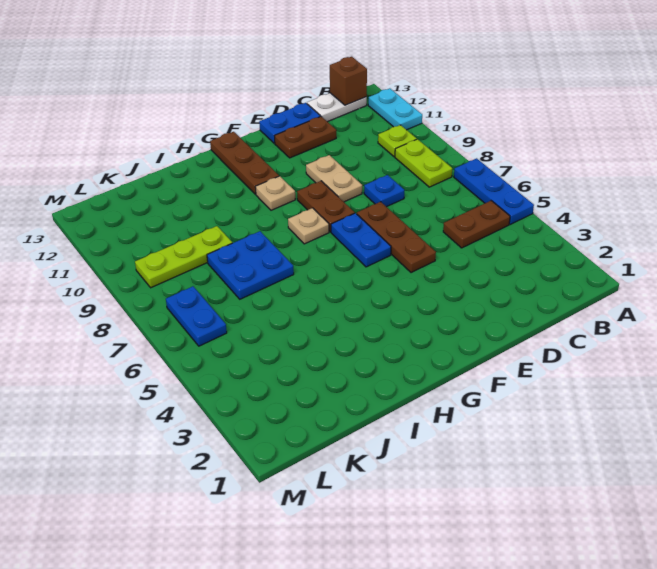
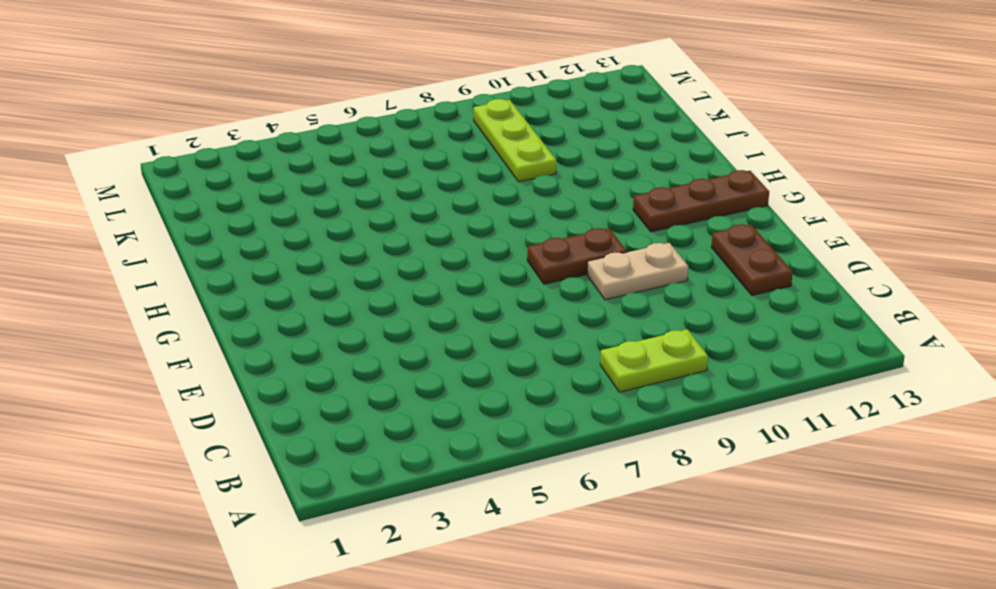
none -> blue 1x3 plate [454,158,534,224]
none -> cyan 1x2 plate [368,88,422,130]
none -> brown 1x2 plate [443,201,510,248]

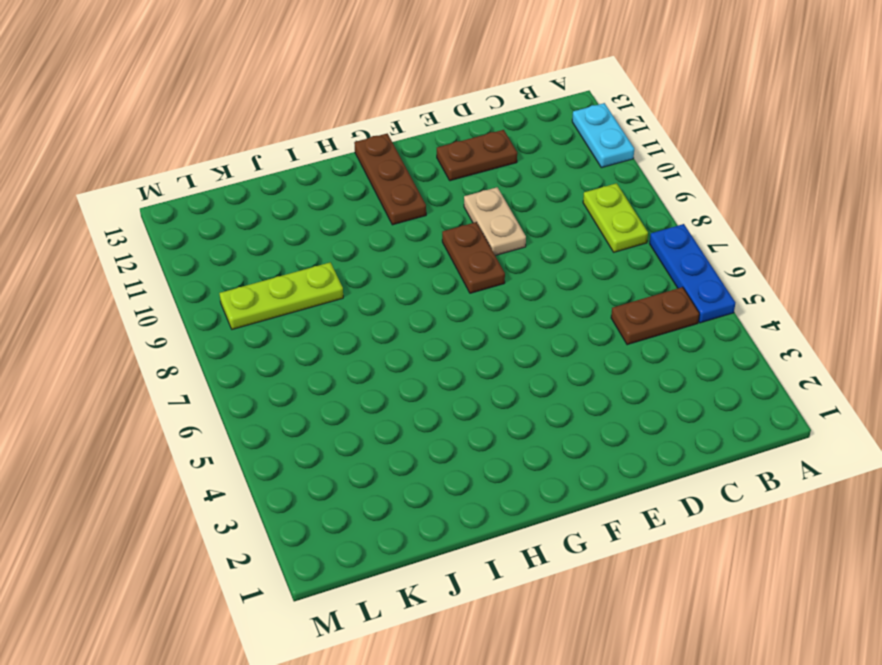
none -> lime 1x1 plate [378,125,417,157]
none -> white 1x2 plate [307,93,367,122]
none -> blue 1x1 plate [364,175,404,207]

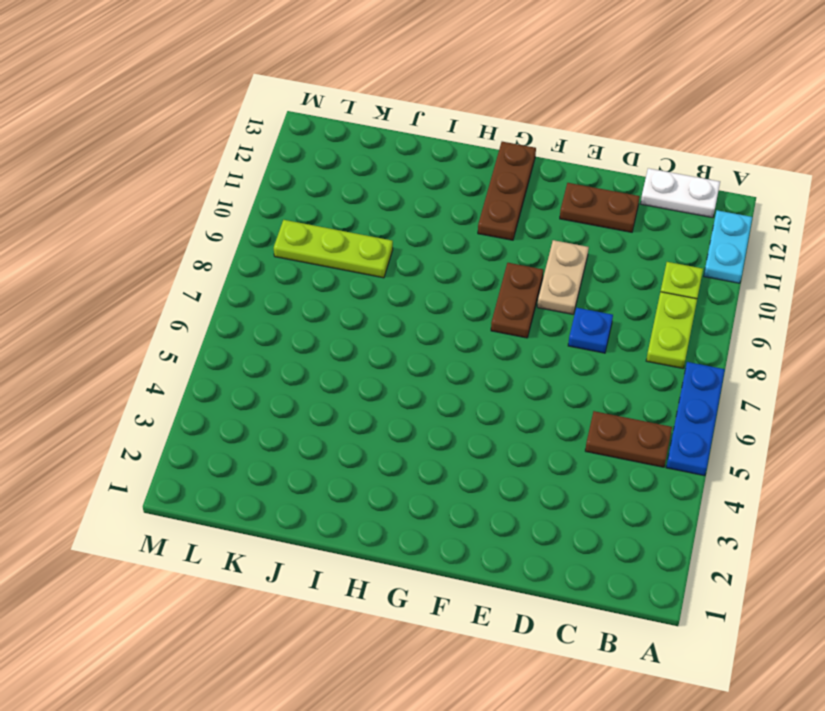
none -> blue 1x2 plate [259,103,320,143]
none -> brown 1x3 plate [357,202,436,273]
none -> blue 1x2 plate [331,213,391,267]

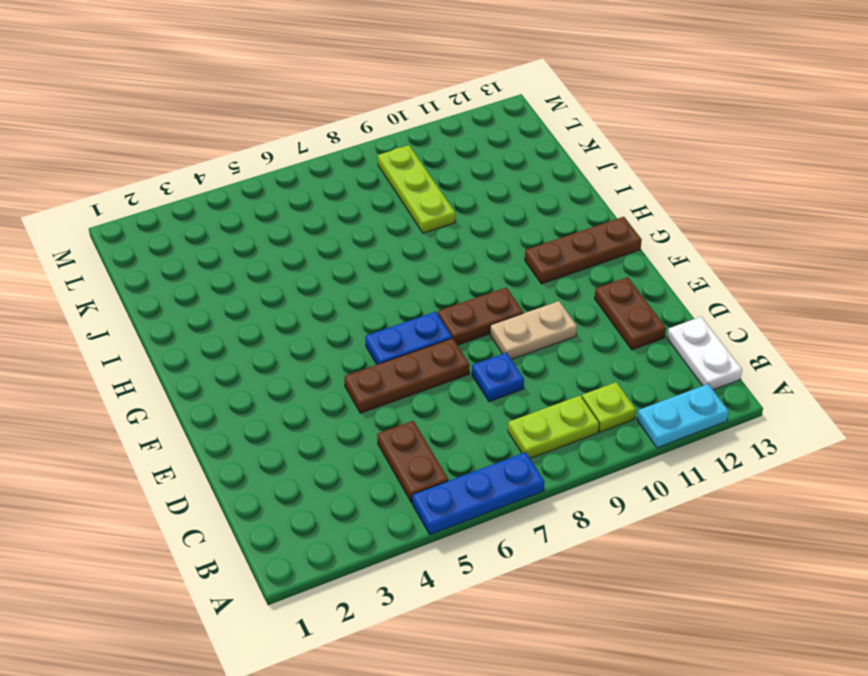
none -> blue 1x2 plate [259,103,320,143]
none -> tan 1x1 plate [288,208,329,244]
none -> tan 1x1 plate [255,176,295,210]

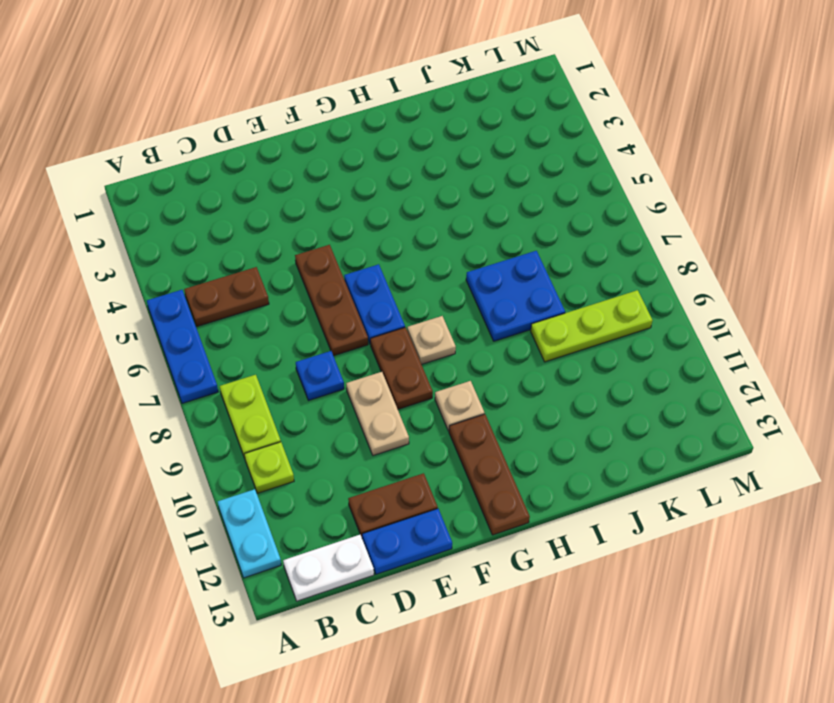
none -> blue 1x2 plate [166,286,227,346]
none -> brown 1x1 brick [330,57,367,105]

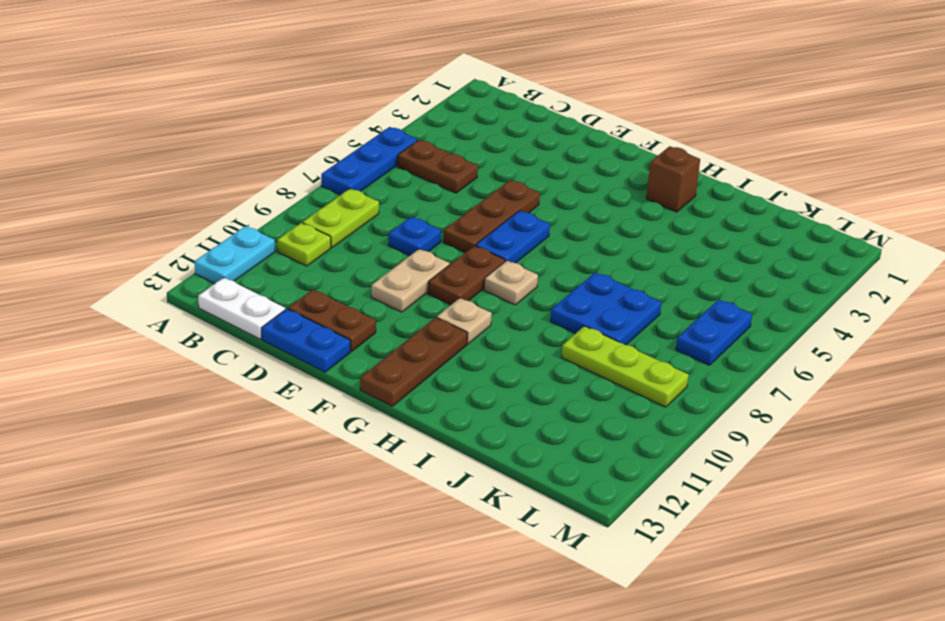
brown 1x1 brick [646,146,700,212] -> brown 1x1 brick moved to [330,57,367,105]

